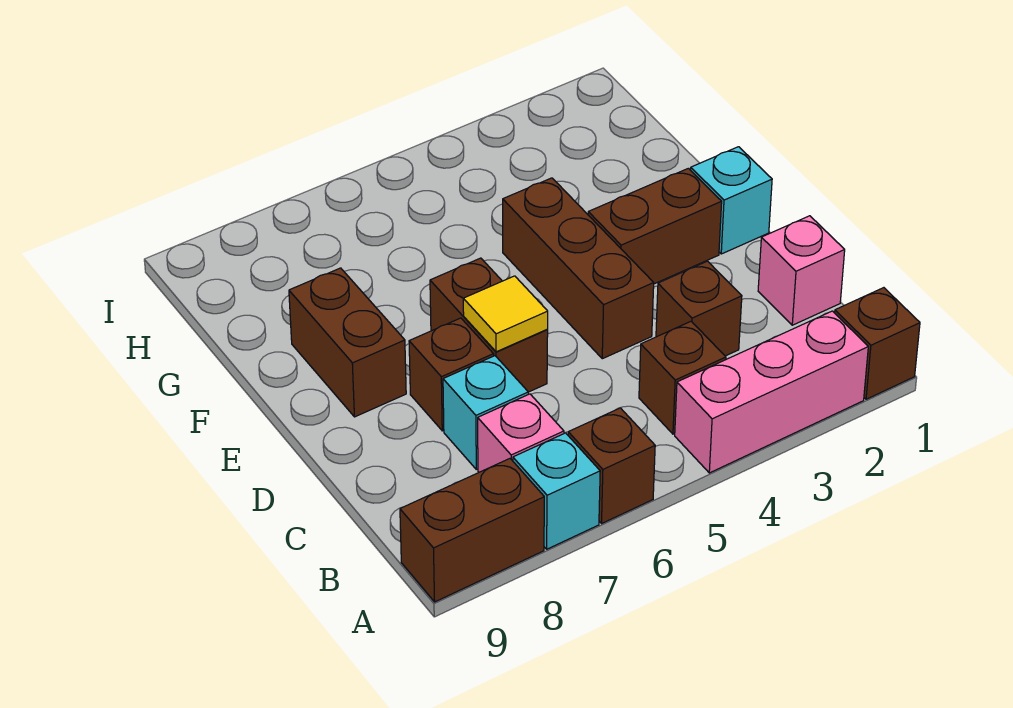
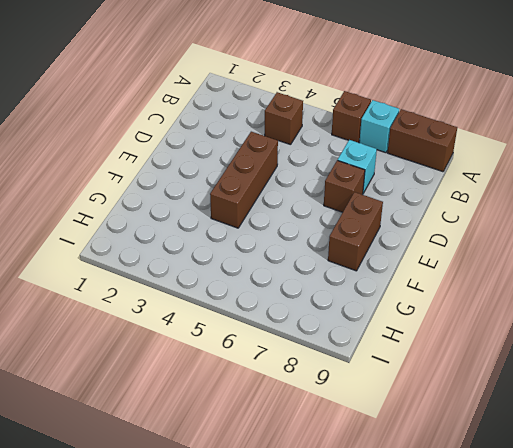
none -> brown 1x1 brick [835,288,920,399]
none -> pink 1x3 brick [675,311,868,473]
none -> pink 1x1 brick [478,394,564,472]

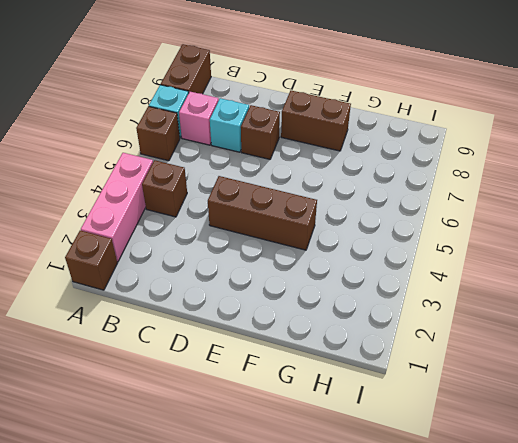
none -> pink 1x1 brick [758,216,845,325]
none -> brown 1x1 brick [656,261,742,356]
none -> brown 1x2 brick [430,258,548,392]

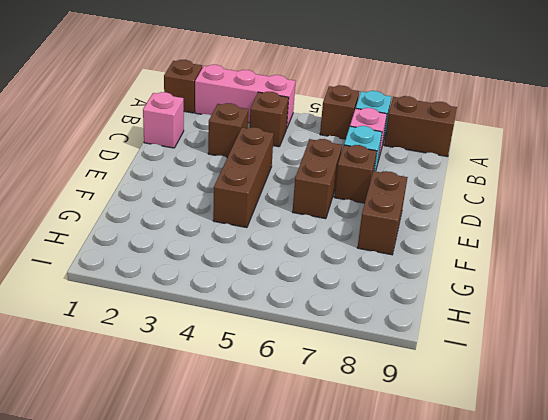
none -> cyan 1x1 brick [691,147,772,254]
none -> brown 1x2 brick [588,168,722,284]
none -> yellow 1x1 tile [463,276,548,352]

